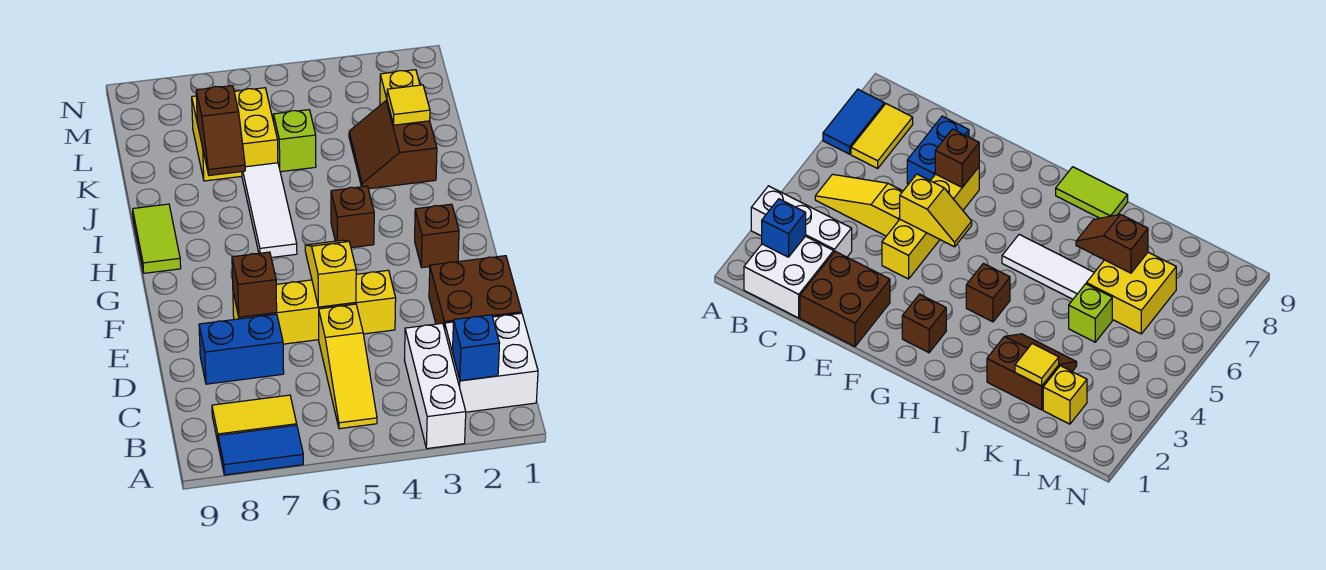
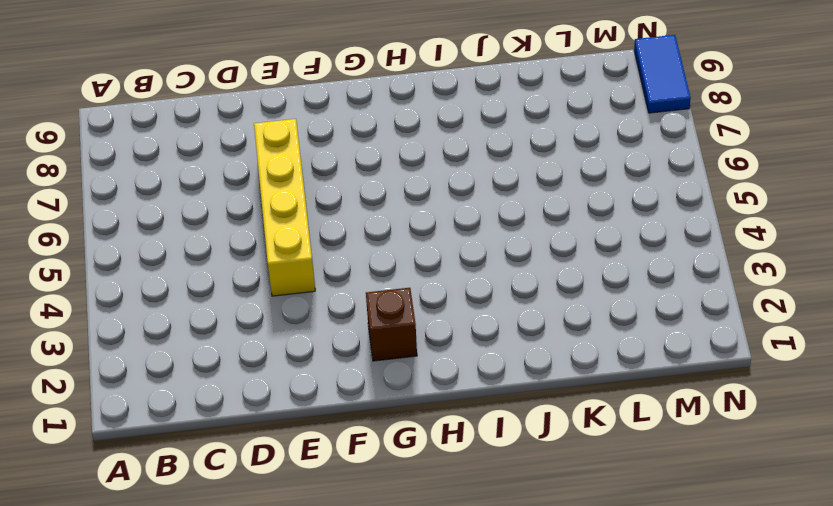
blue 1x2 tile [634,35,691,113] -> blue 1x2 tile moved to [218,425,303,475]
none -> white 1x3 brick [404,323,466,449]
none -> white 2x2 brick [445,313,538,412]
none -> yellow 1x3 slope [319,304,377,429]

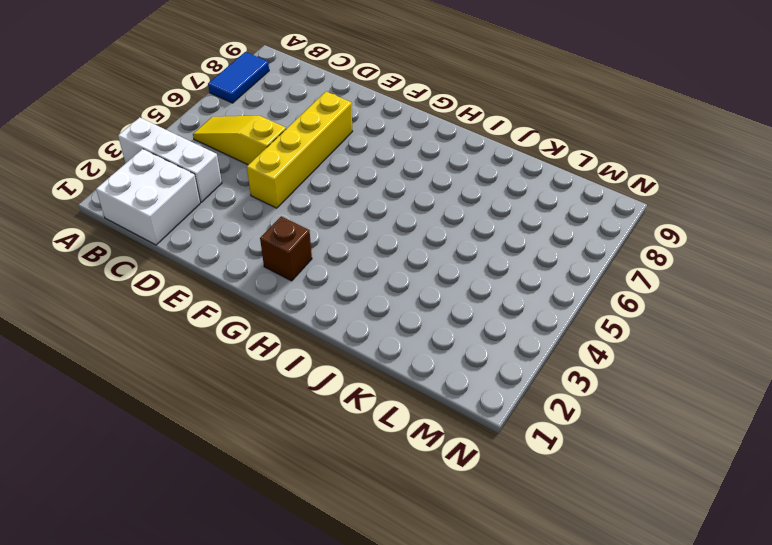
none -> yellow 1x2 tile [212,395,297,442]
none -> brown 2x2 brick [429,256,522,329]
none -> blue 1x2 brick [199,314,284,384]

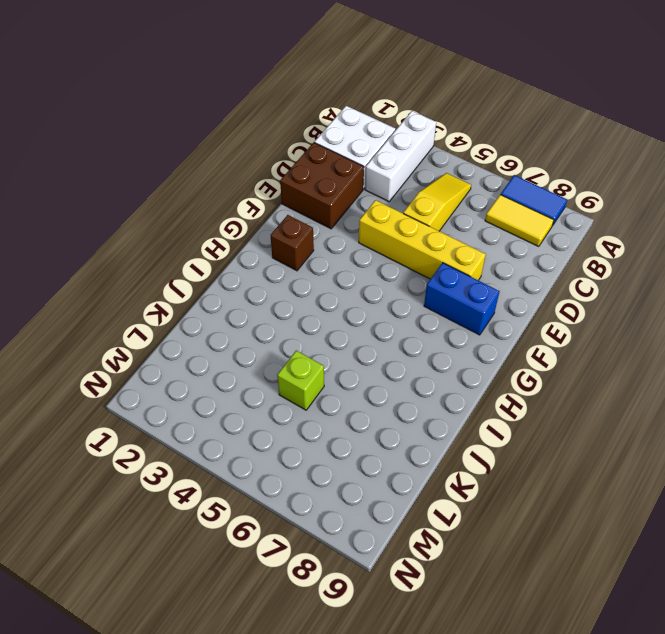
blue 1x2 brick [424,263,500,335] -> blue 1x2 brick moved to [199,314,284,384]
none -> brown 1x1 brick [331,186,374,248]
none -> white 1x3 tile [242,163,297,258]
none -> lime 1x2 tile [133,204,181,273]

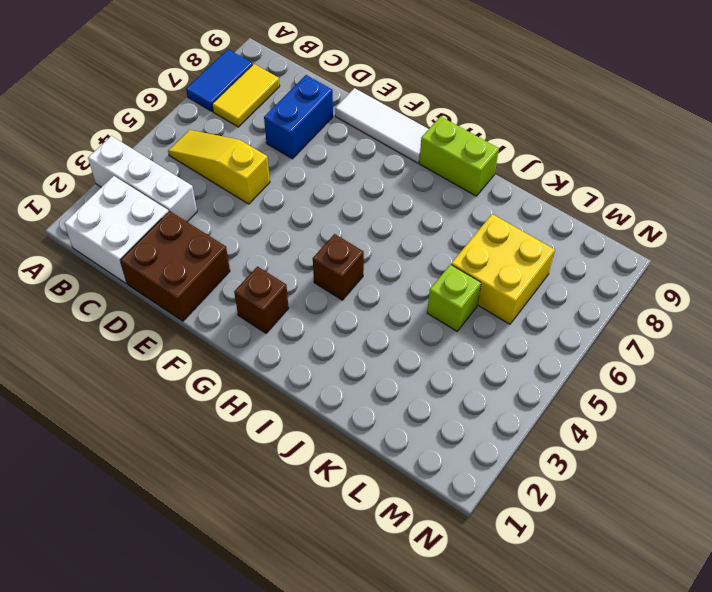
white 1x3 tile [335,88,429,163] -> white 1x3 tile moved to [242,163,297,258]
lime 1x2 brick [419,116,499,196] -> lime 1x2 tile [133,204,181,273]
none -> yellow 1x4 brick [233,270,396,344]
none -> brown 2x2 slope [349,100,437,189]
none -> yellow 1x1 brick [380,70,420,105]

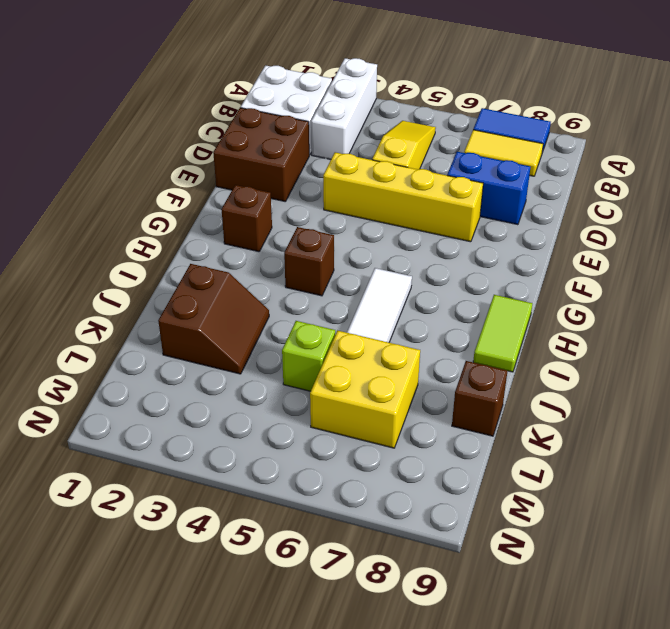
brown 1x1 brick [452,361,507,436] -> brown 1x1 brick moved to [232,252,277,317]
none -> yellow 1x1 brick [380,70,420,105]
none -> blue 1x1 brick [452,315,500,381]
none -> yellow 1x2 slope [305,240,356,307]

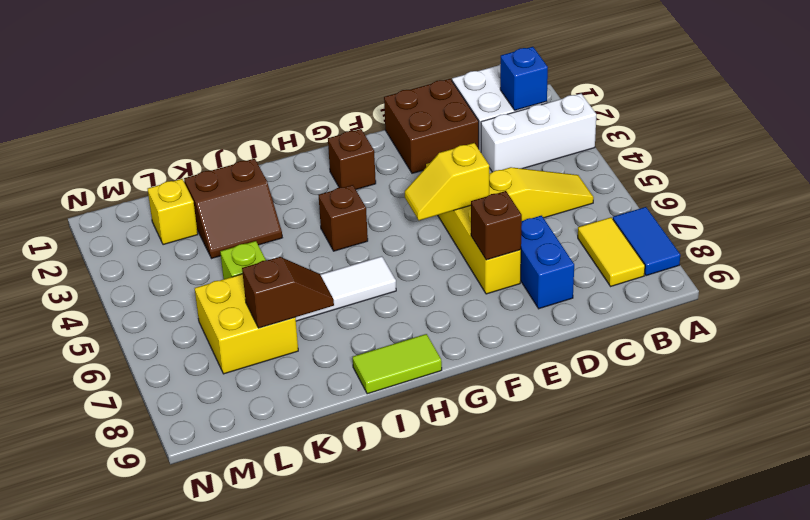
none -> yellow 1x1 tile [387,85,430,125]

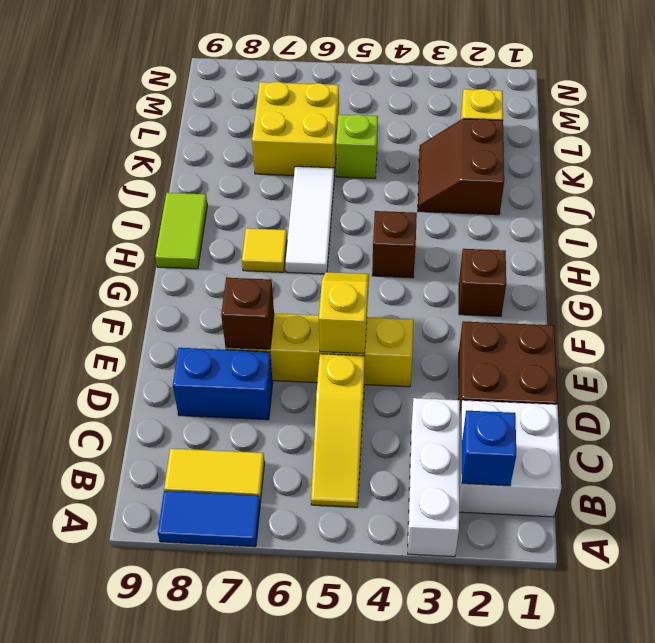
yellow 1x1 tile [242,228,287,272] -> yellow 1x1 tile moved to [387,85,430,125]
none -> brown 1x2 slope [196,86,245,176]

